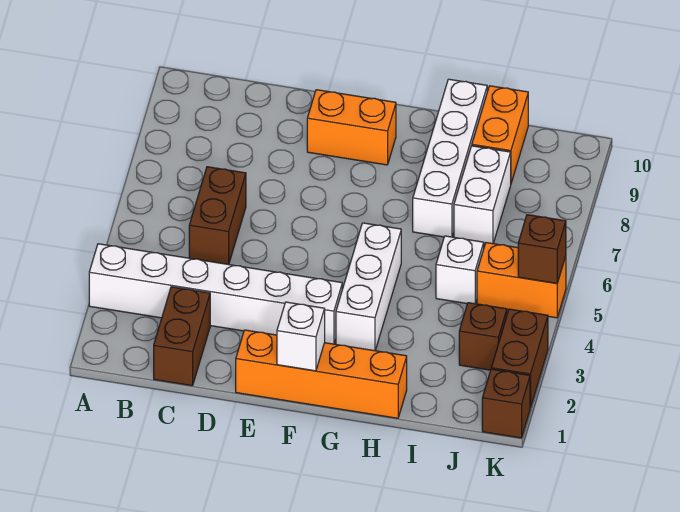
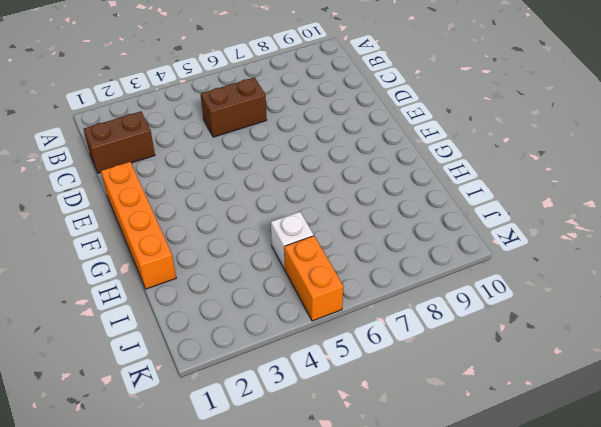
none -> white 1x6 brick [89,244,342,344]
none -> orange 1x2 brick [307,90,396,165]
none -> white 1x3 brick [336,223,401,351]

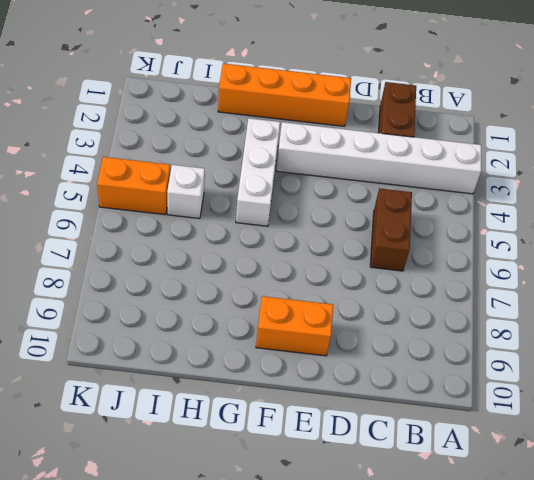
none -> white 1x4 brick [413,79,487,237]
none -> white 1x2 brick [454,146,511,244]
none -> orange 1x2 brick [472,86,528,183]

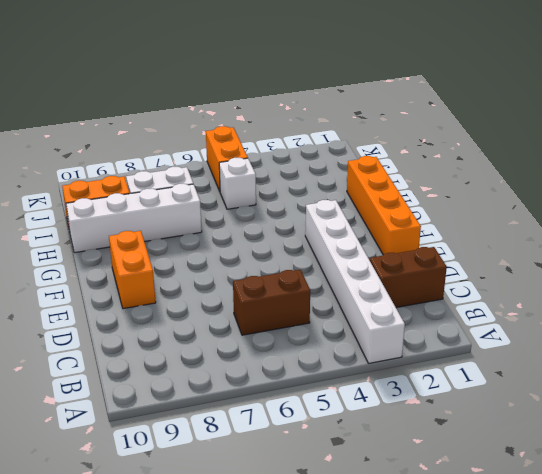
none -> white 1x3 brick [336,223,401,351]
none -> brown 1x1 brick [459,303,507,370]
none -> brown 1x1 brick [482,369,530,438]

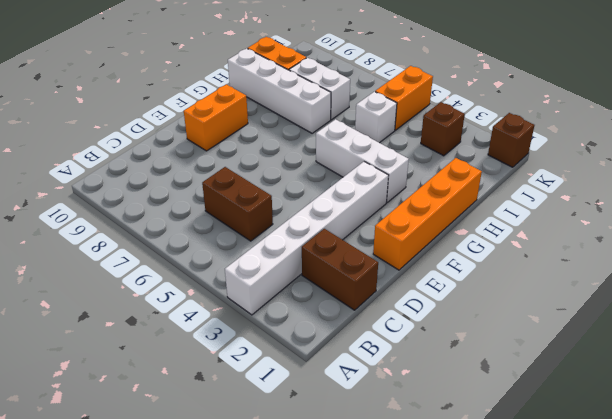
none -> brown 1x2 brick [491,309,548,408]
none -> white 1x1 brick [277,302,325,371]
none -> brown 1x1 brick [518,215,566,283]

